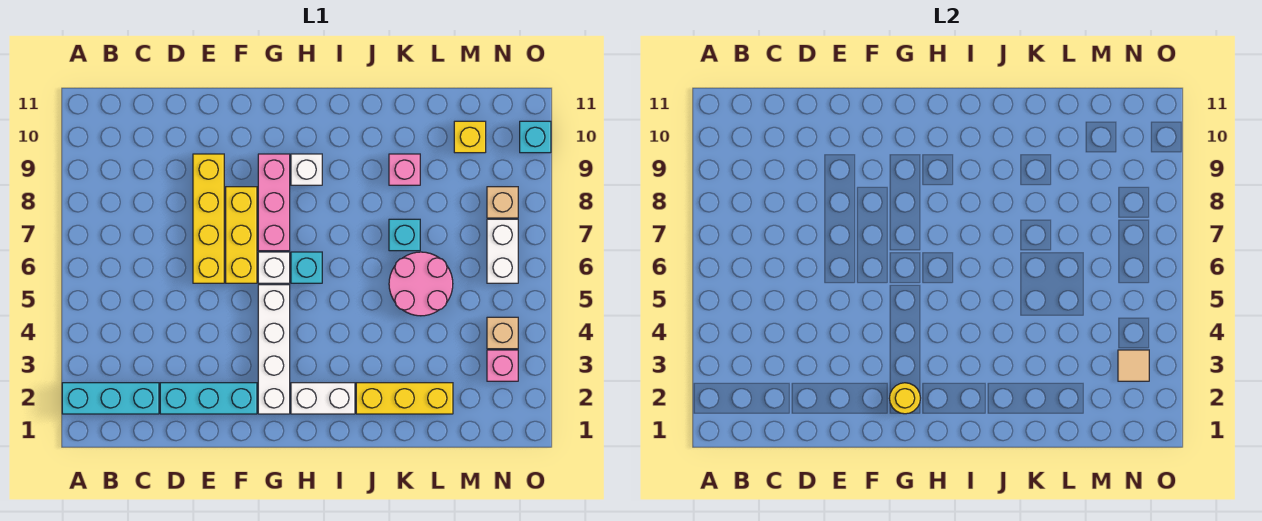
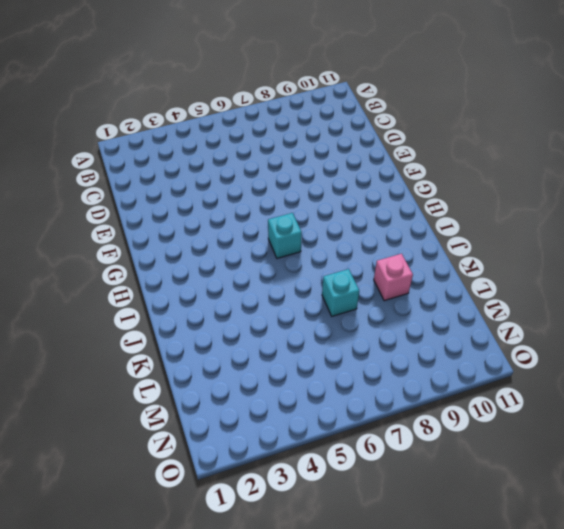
none -> cyan 1x3 brick [62,383,159,414]
none -> cyan 1x3 brick [160,383,257,414]
none -> yellow 1x4 brick [193,154,224,283]

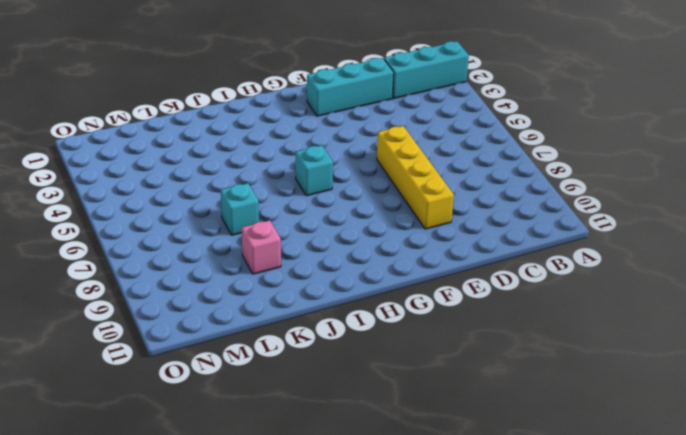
none -> yellow 1x3 brick [226,187,257,283]
none -> white 1x4 brick [258,285,290,414]
none -> white 1x1 brick [258,252,290,283]

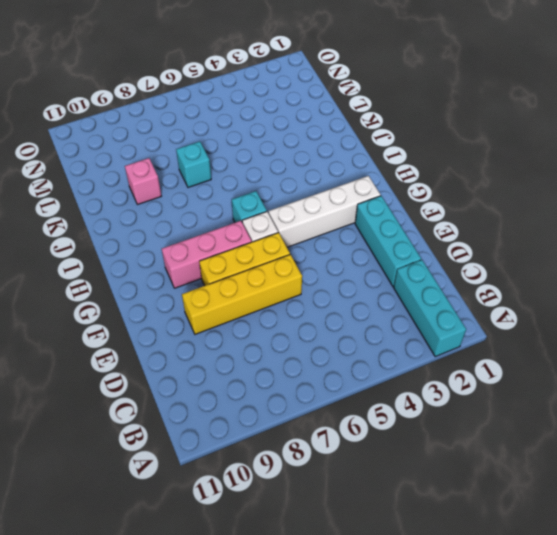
none -> white 1x2 brick [291,383,355,414]
none -> white 1x1 brick [291,154,322,185]
none -> yellow 1x3 brick [356,383,453,414]

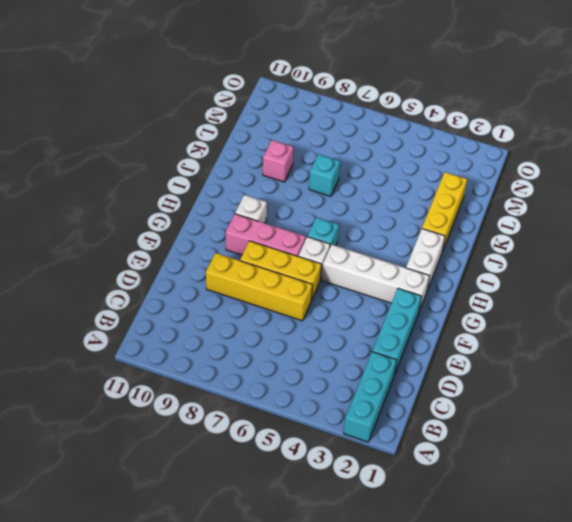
none -> pink 2x2 round brick [389,252,453,316]
none -> yellow 1x1 brick [454,121,486,153]
none -> pink 1x1 brick [487,350,518,381]

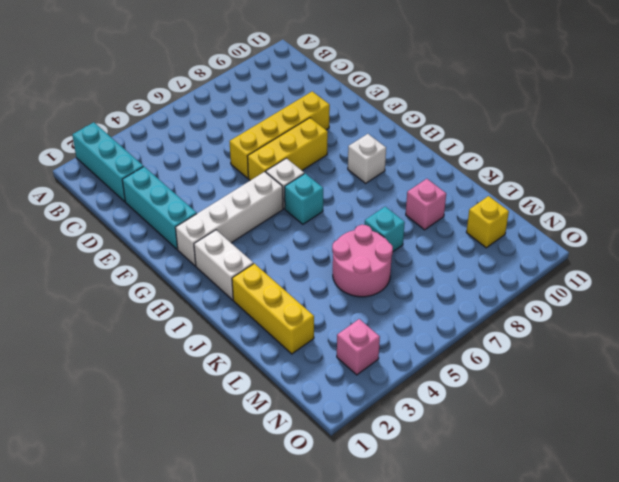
none -> pink 1x3 brick [258,154,290,251]
none -> tan 1x1 brick [487,317,518,349]
none -> white 1x2 brick [487,219,518,283]

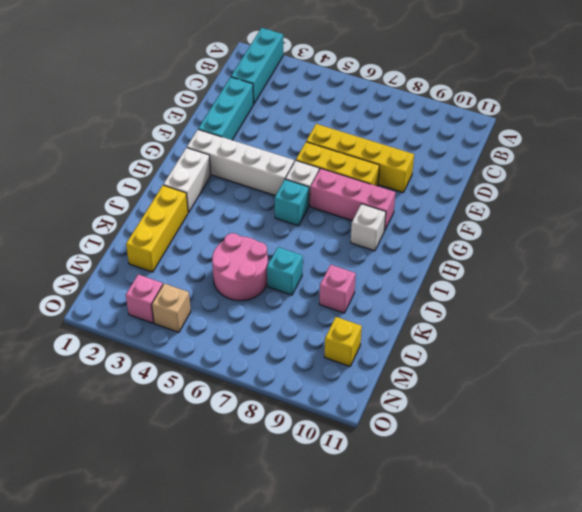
none -> white 1x2 brick [487,219,518,283]
none -> tan 1x1 brick [487,187,518,218]
none -> cyan 1x1 brick [520,121,551,153]

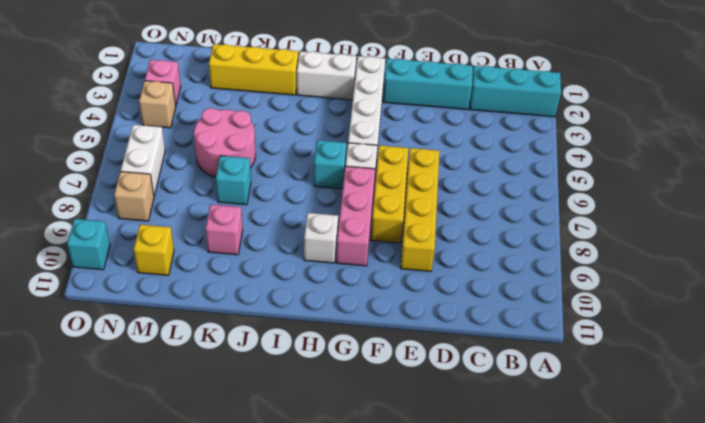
none -> yellow 1x1 round brick [889,383,920,414]
none -> tan 1x1 tile [1118,350,1149,381]

